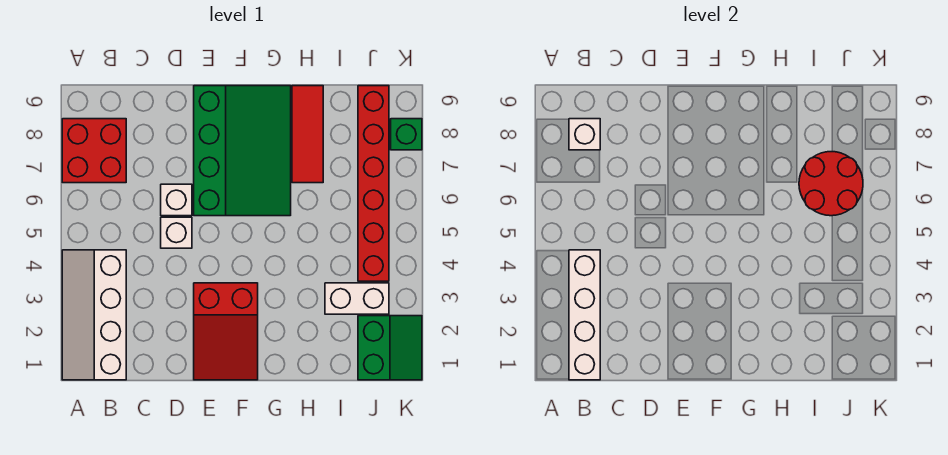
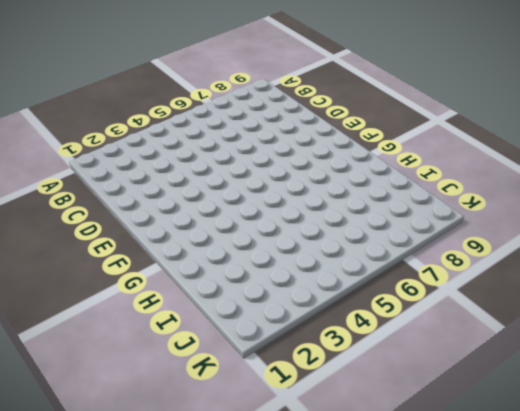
none -> white 2x4 slope [62,250,126,380]
none -> red 2x2 brick [62,119,126,183]
none -> white 1x1 brick [161,217,192,248]

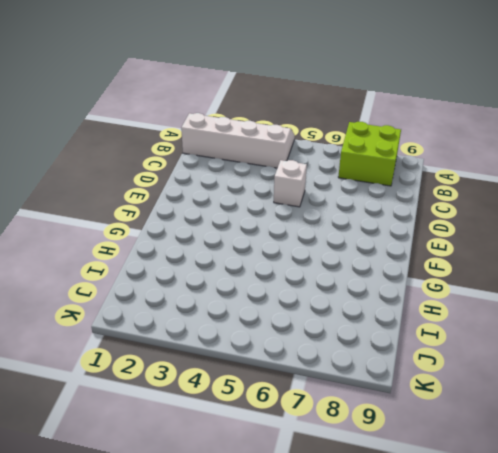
lime 2x2 brick [338,122,401,186] -> red 2x2 brick [62,119,126,183]
none -> white 1x1 brick [161,184,192,216]
none -> red 2x3 slope [194,283,258,380]
none -> green 3x4 slope [194,86,291,216]

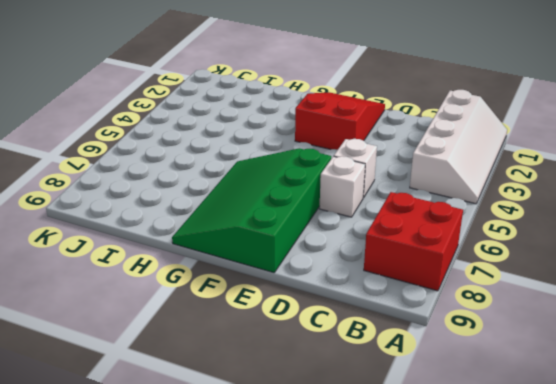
none -> red 1x3 tile [292,86,323,183]
none -> white 1x2 brick [325,283,389,314]
none -> green 2x2 slope [358,316,422,380]

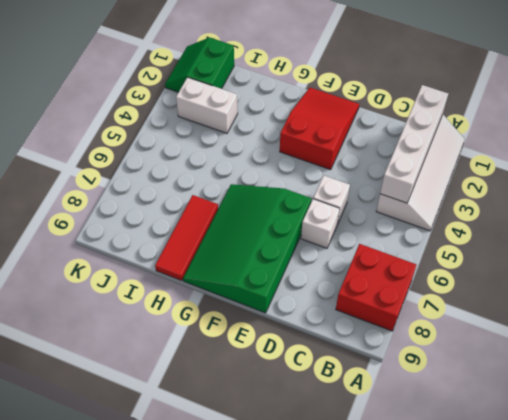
none -> red 1x6 brick [358,86,389,281]
none -> green 1x1 brick [391,119,422,150]
none -> white 1x1 brick [569,119,600,150]

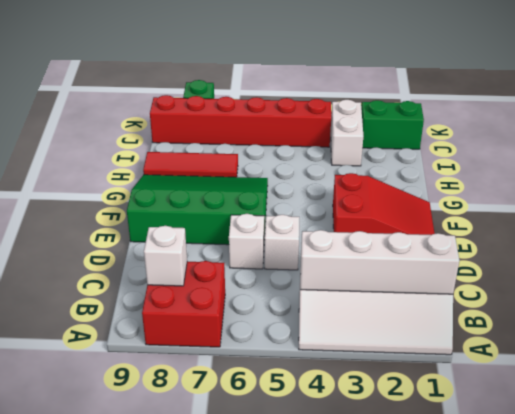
none -> red 2x2 round brick [799,152,863,216]

